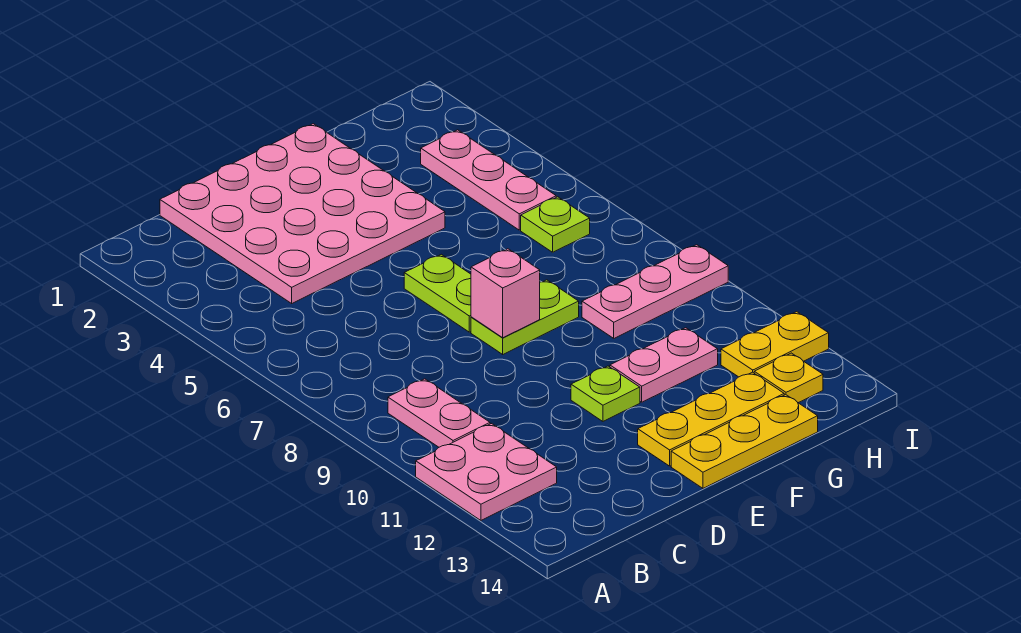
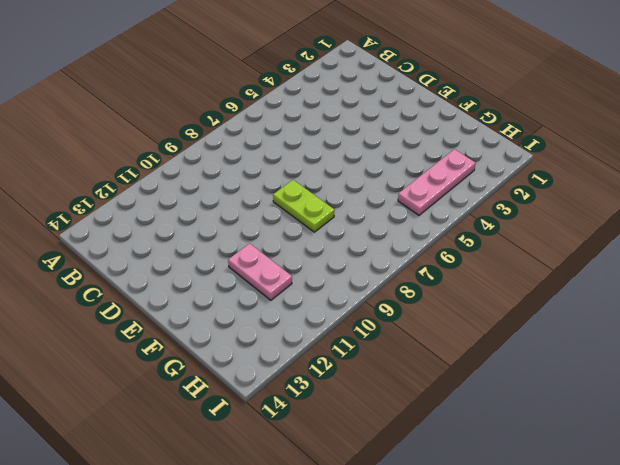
none -> pink 2x2 plate [416,424,557,520]
none -> pink 1x2 plate [388,379,490,447]
none -> pink 4x4 plate [160,124,445,303]

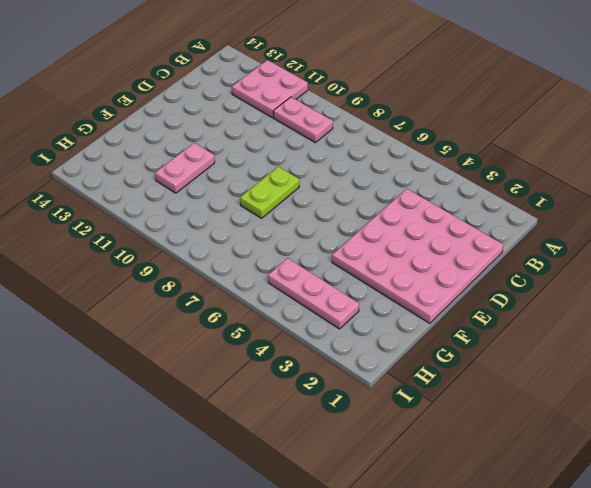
none -> lime 1x2 plate [404,254,471,332]
none -> lime 1x1 plate [571,366,640,421]
none -> yellow 1x3 plate [638,372,784,466]

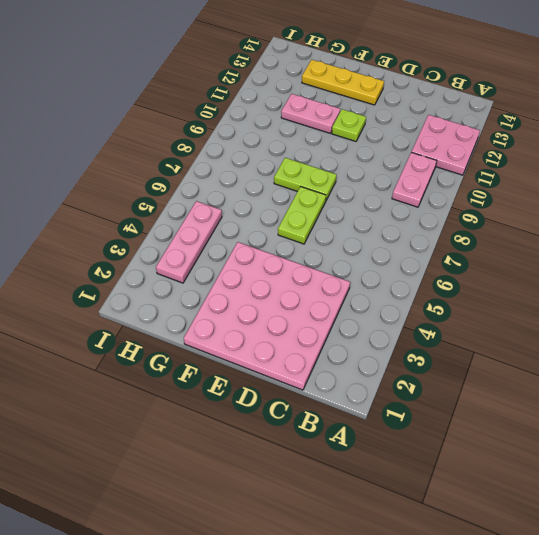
none -> yellow 1x3 plate [671,395,818,488]
none -> pink 1x3 plate [582,245,728,338]
none -> lime 1x1 plate [521,197,590,252]

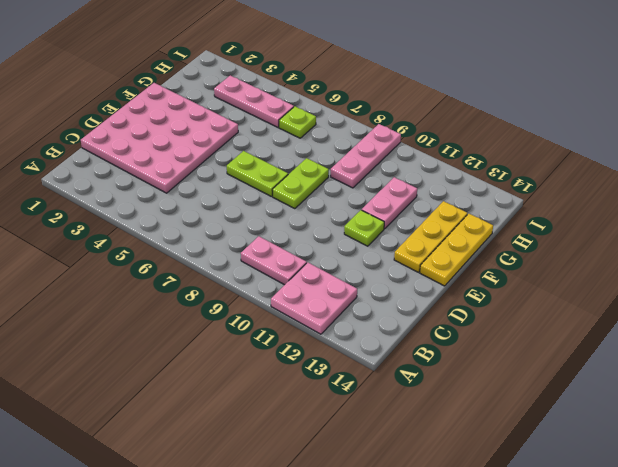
none -> yellow 1x2 plate [721,312,829,377]
none -> yellow 1x1 plate [754,353,823,403]
none -> pink 1x1 brick [471,249,540,338]

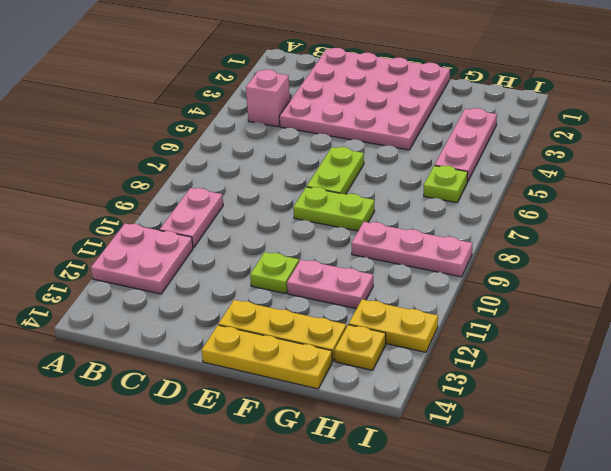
pink 1x1 brick [246,70,290,127] -> pink 1x1 brick moved to [471,249,540,338]

